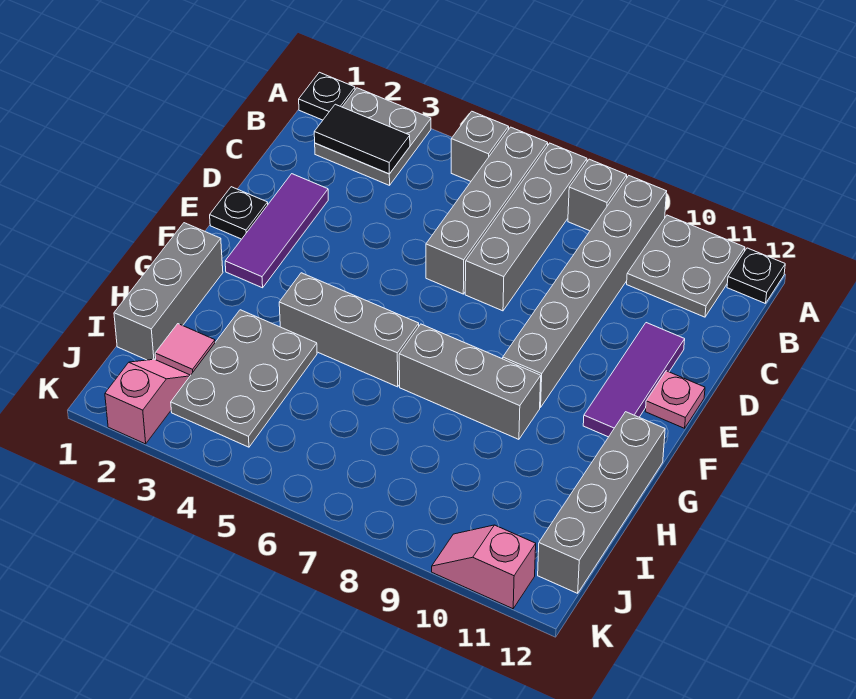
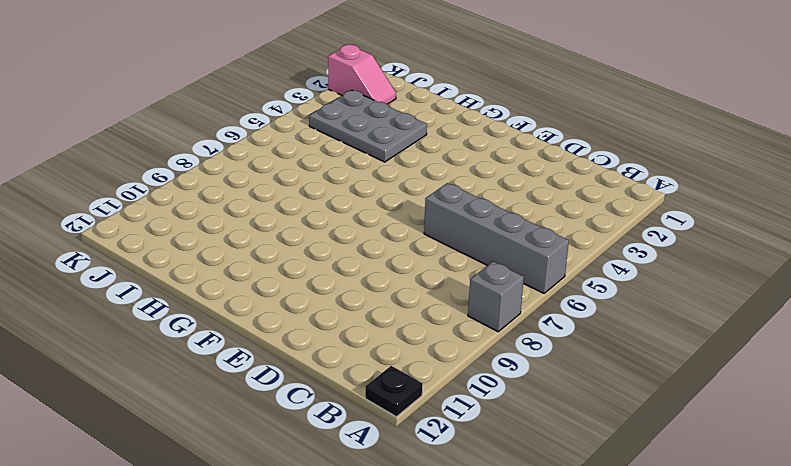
none -> black 1x1 plate [299,72,355,120]
none -> grey 2x2 plate [315,88,431,185]
none -> grey 1x1 brick [451,111,509,181]

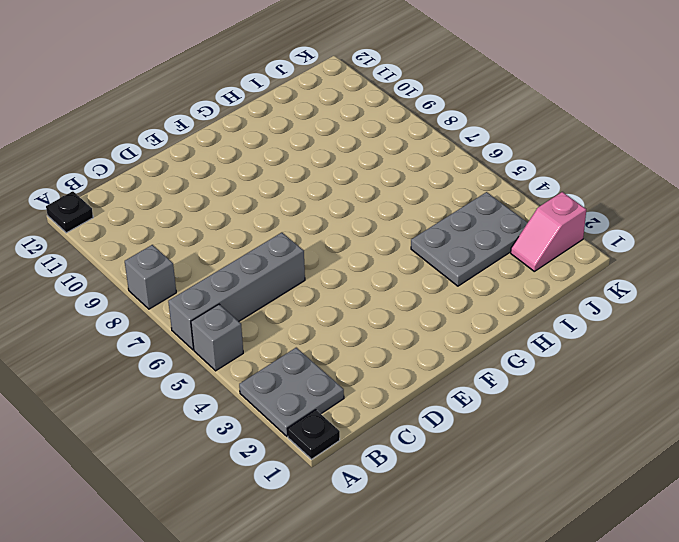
none -> grey 1x4 brick [465,143,587,311]
none -> grey 1x6 brick [503,176,667,408]
none -> grey 2x2 plate [627,215,745,317]

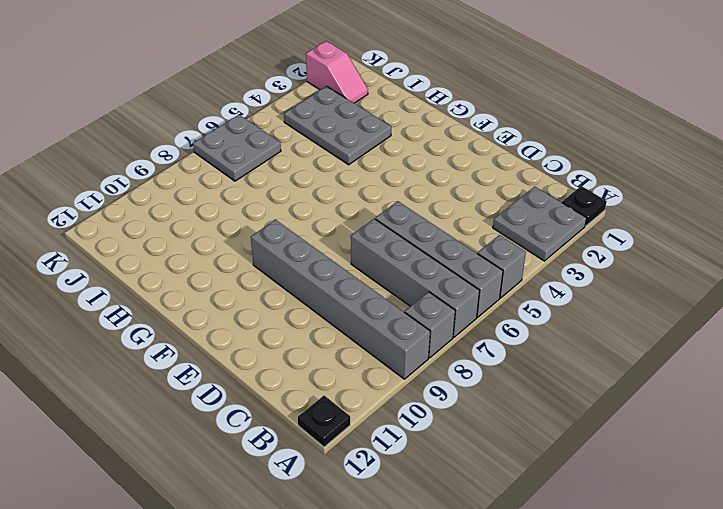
grey 2x2 plate [193,115,281,181] -> grey 2x2 plate moved to [627,215,745,317]
none -> purple 1x3 tile [225,174,328,288]
none -> purple 1x3 tile [583,323,685,437]
none -> black 1x1 plate [210,187,268,239]

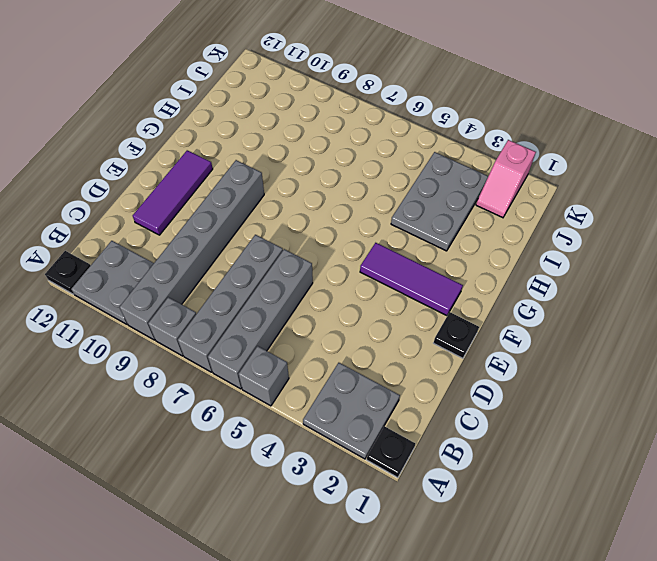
purple 1x3 tile [360,243,463,316] -> purple 1x3 tile turned to [225,174,328,288]
none -> pink 1x1 plate [645,371,705,428]
none -> grey 1x3 brick [114,223,223,360]
none -> grey 1x3 brick [279,273,419,387]

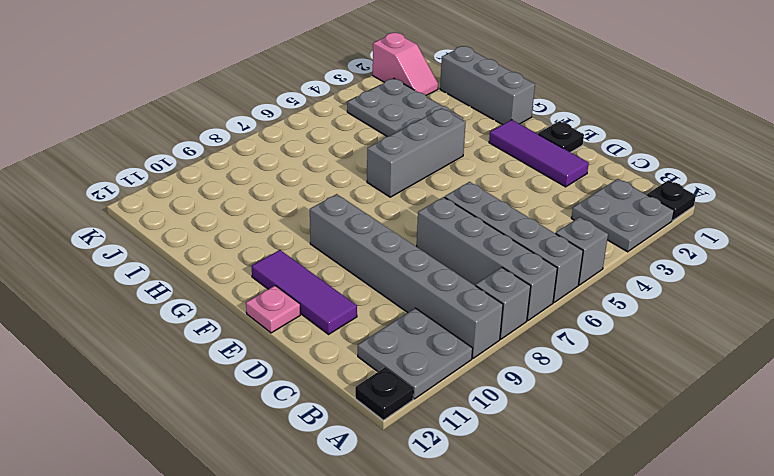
none -> grey 1x3 brick [399,324,541,439]
none -> grey 1x4 brick [538,412,665,593]
none -> pink 1x1 tile [155,324,215,375]

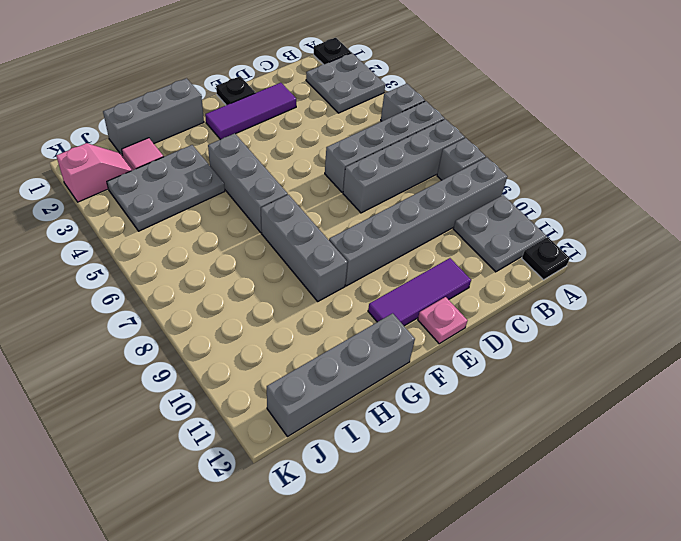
none -> pink 1x2 slope [432,525,536,609]
none -> black 1x2 tile [314,104,410,174]

